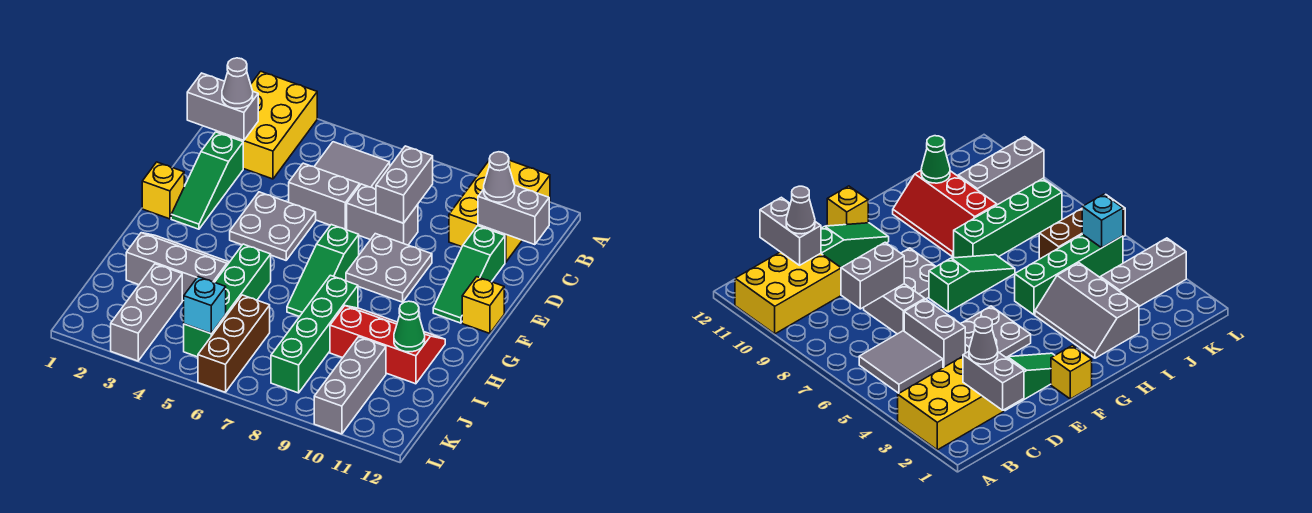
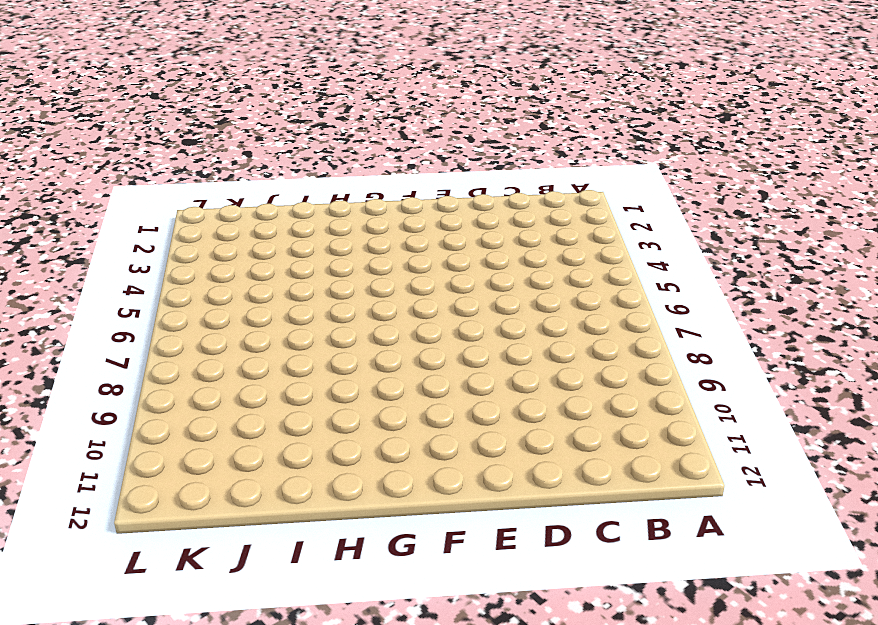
none -> yellow 2x3 brick [216,71,317,179]
none -> yellow 2x3 brick [449,160,550,262]
none -> grey 2x2 tile [314,142,390,189]

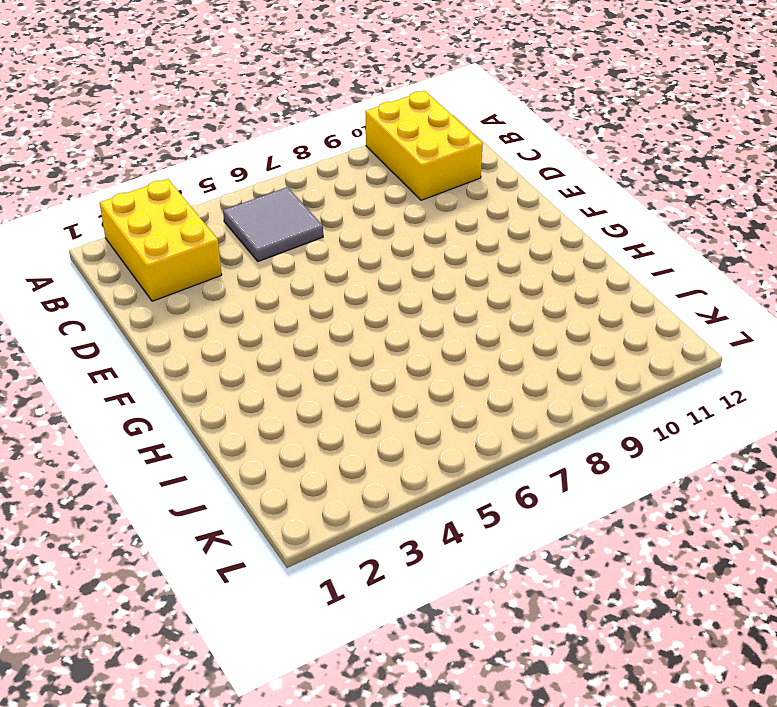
none -> green 1x3 slope [171,132,243,229]
none -> grey 1x2 brick [289,163,360,230]
none -> grey 1x2 brick [346,184,418,245]

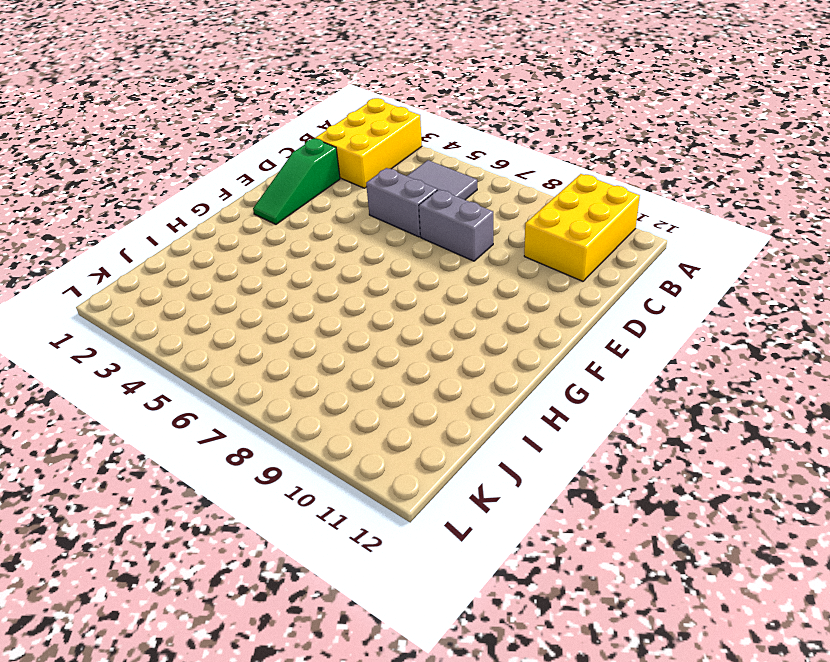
none -> green 1x3 slope [433,226,505,323]
none -> grey 2x2 plate [230,192,316,260]
none -> grey 2x2 plate [346,234,432,302]

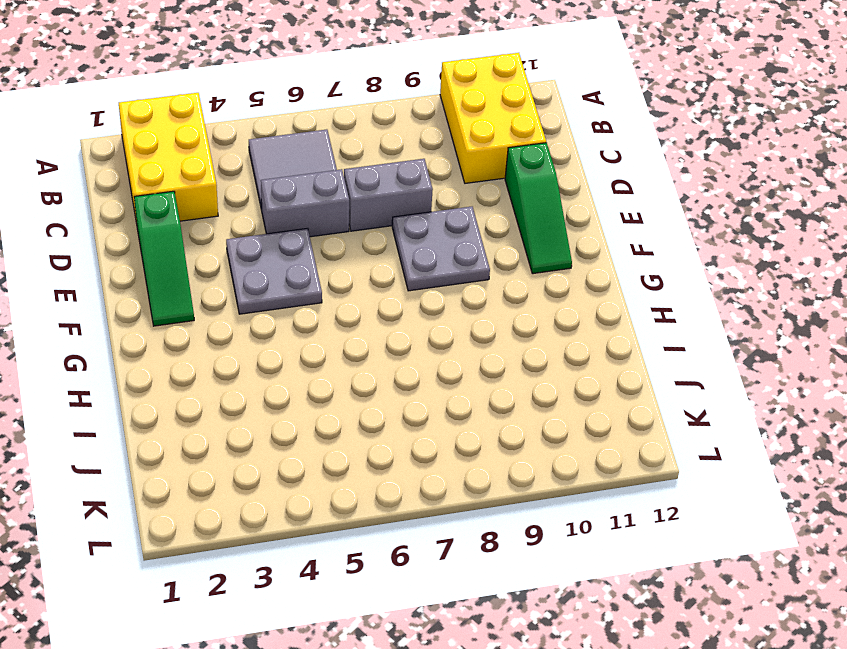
none -> yellow 1x1 brick [142,162,184,219]
none -> green 1x3 slope [287,225,359,317]
none -> yellow 1x1 brick [462,277,504,333]

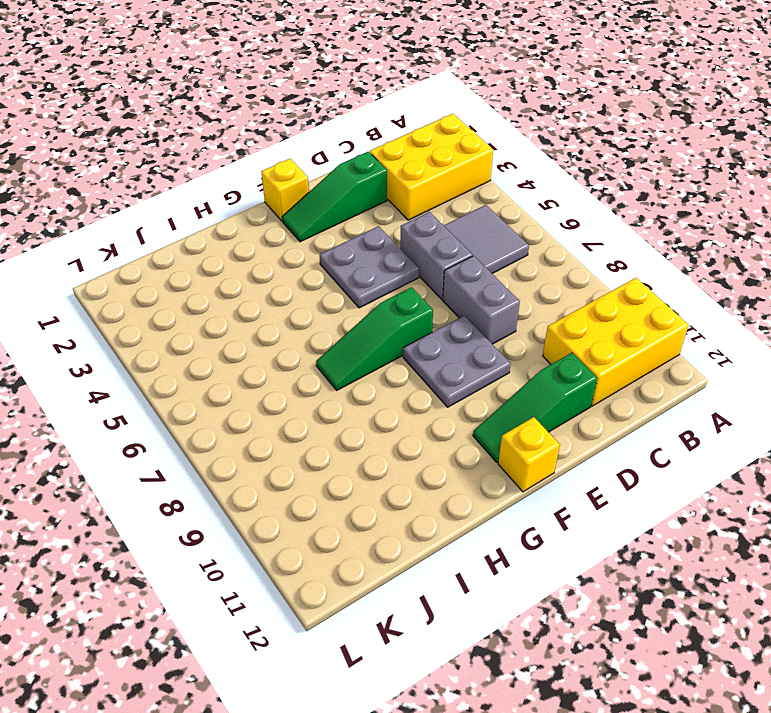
none -> grey 2x3 slope [126,233,229,301]
none -> green 1x4 brick [184,244,271,357]
none -> green 1x4 brick [271,275,358,393]

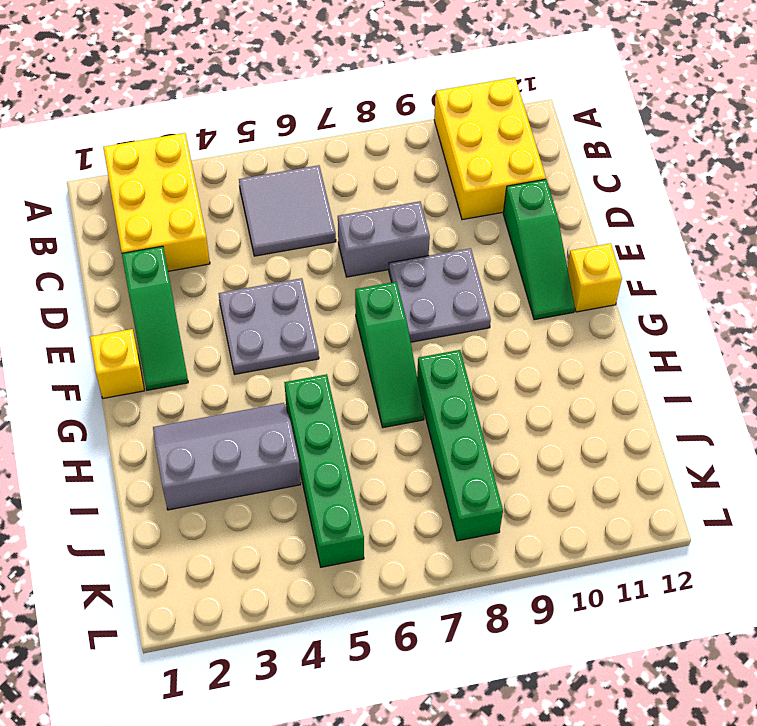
none -> grey 1x2 brick [289,163,360,230]
none -> red 2x3 slope [330,306,445,384]
none -> grey 1x3 brick [111,264,182,361]

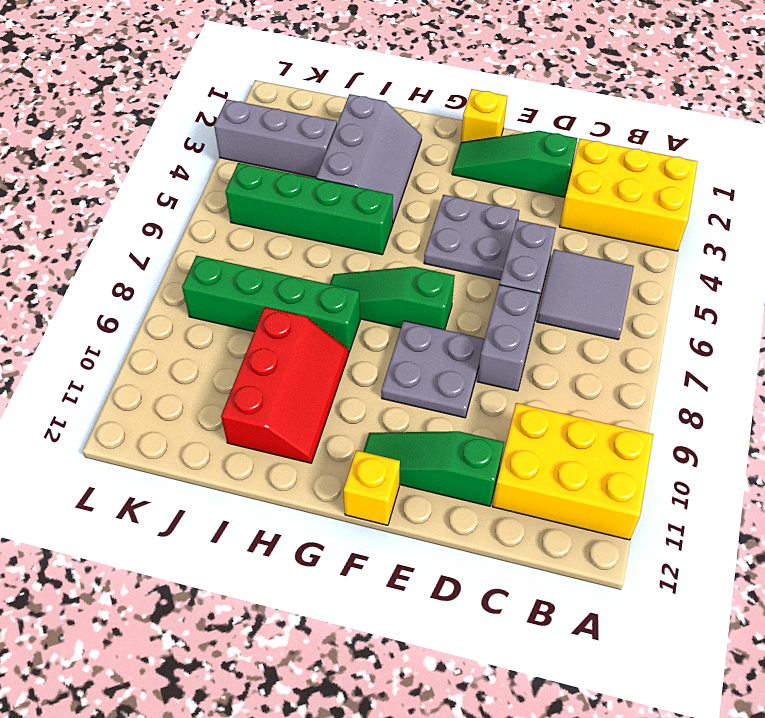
none -> brown 1x3 brick [198,295,270,392]
none -> grey 1x3 brick [314,337,386,434]
none -> grey 1x2 brick [187,73,258,140]

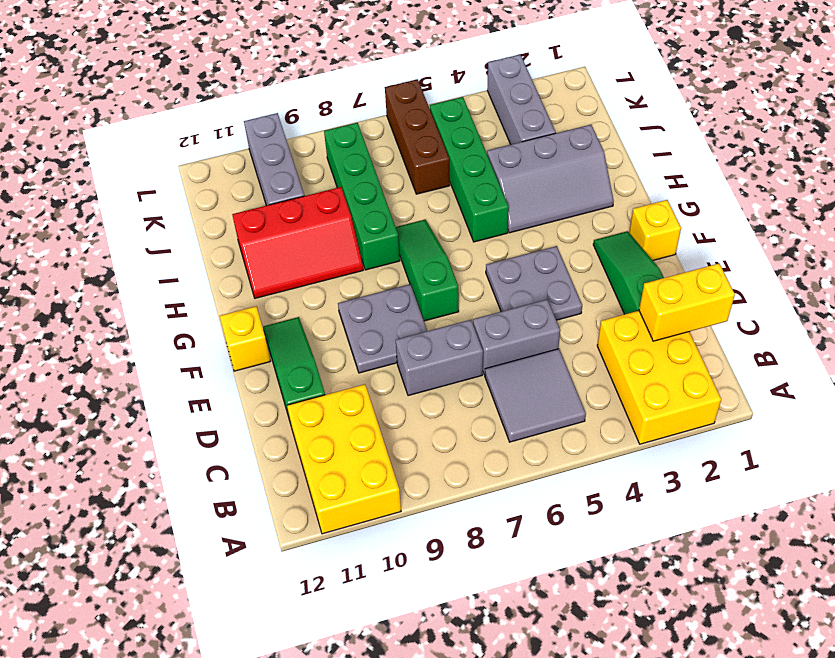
yellow 1x2 brick [639,264,735,341] -> grey 1x2 brick [187,73,258,140]
none -> grey 1x2 brick [376,146,433,223]
none -> grey 1x2 brick [478,185,549,245]
none -> green 1x1 cone [394,301,425,352]

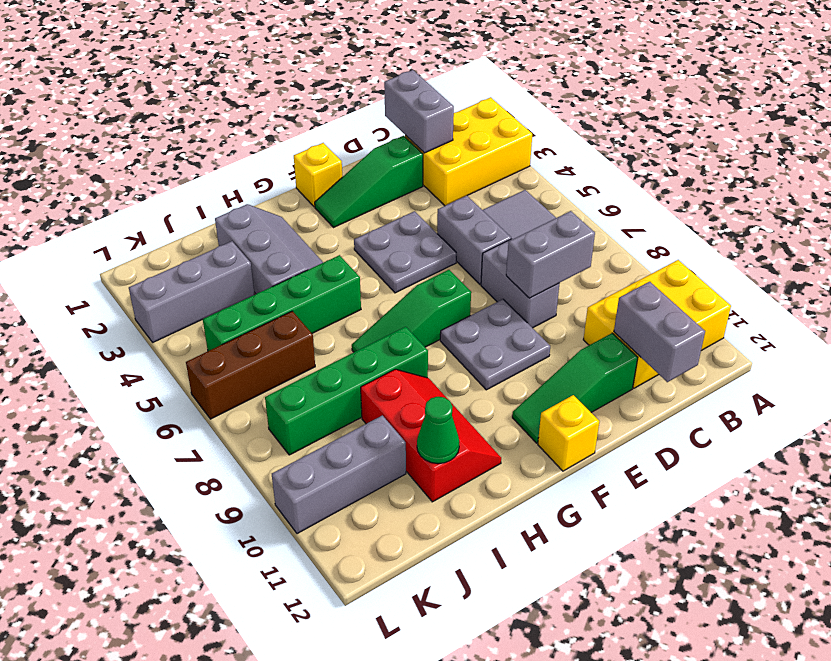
none -> cyan 1x1 brick [184,277,226,333]
none -> grey 1x1 cone [222,58,253,108]
none -> grey 1x1 cone [484,152,515,202]

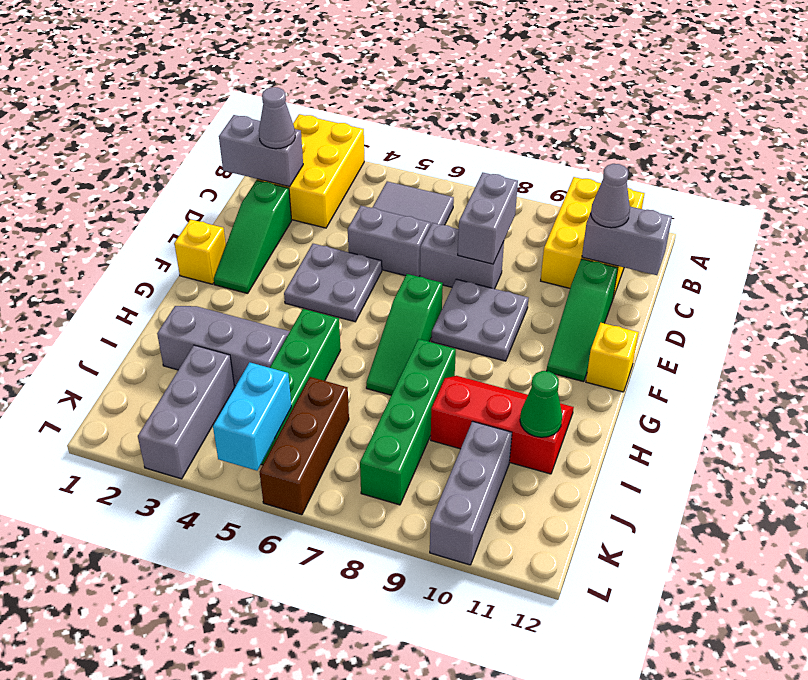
cyan 1x2 brick [213,362,291,471] -> cyan 1x1 brick [184,277,226,333]

